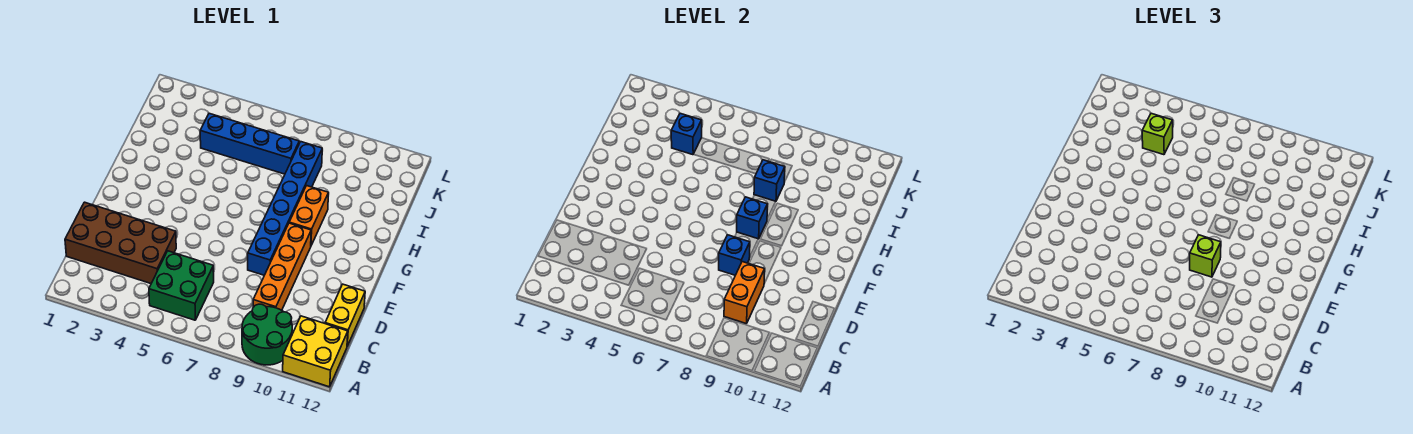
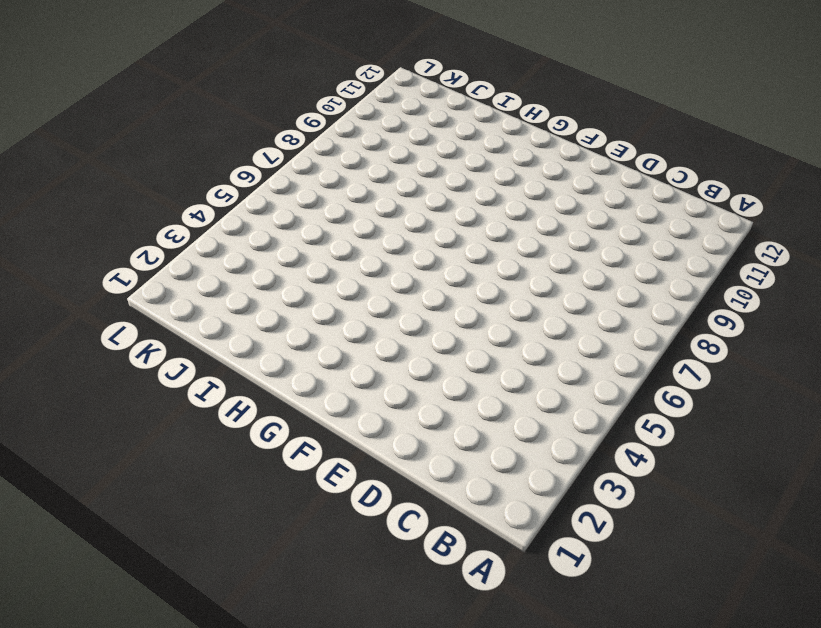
none -> green 2x2 round brick [242,304,292,365]
none -> yellow 2x2 brick [283,316,348,387]
none -> green 2x2 brick [149,251,214,320]

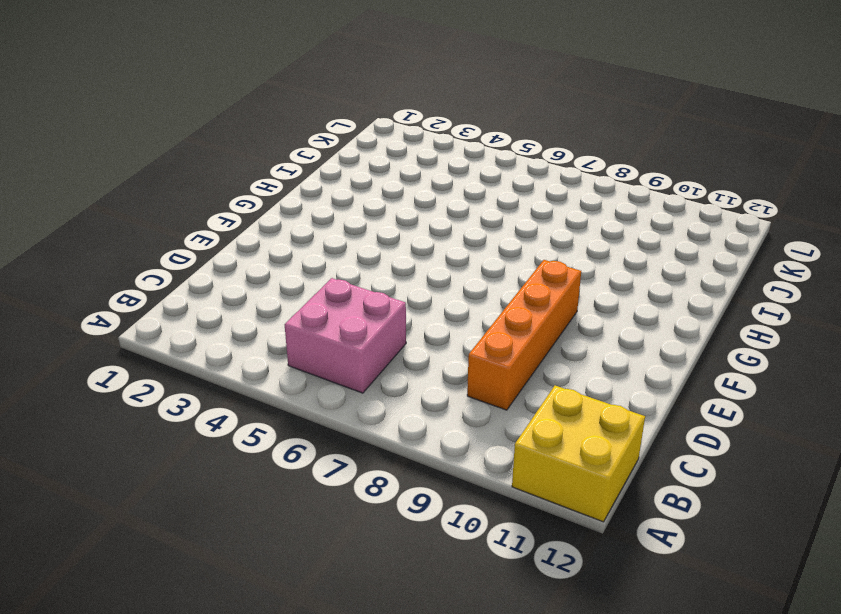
pink 2x2 brick [285,278,406,393] -> green 2x2 brick [149,251,214,320]
none -> green 2x2 round brick [242,304,292,365]
none -> brown 2x4 brick [65,202,176,283]
none -> yellow 1x2 brick [325,284,365,346]

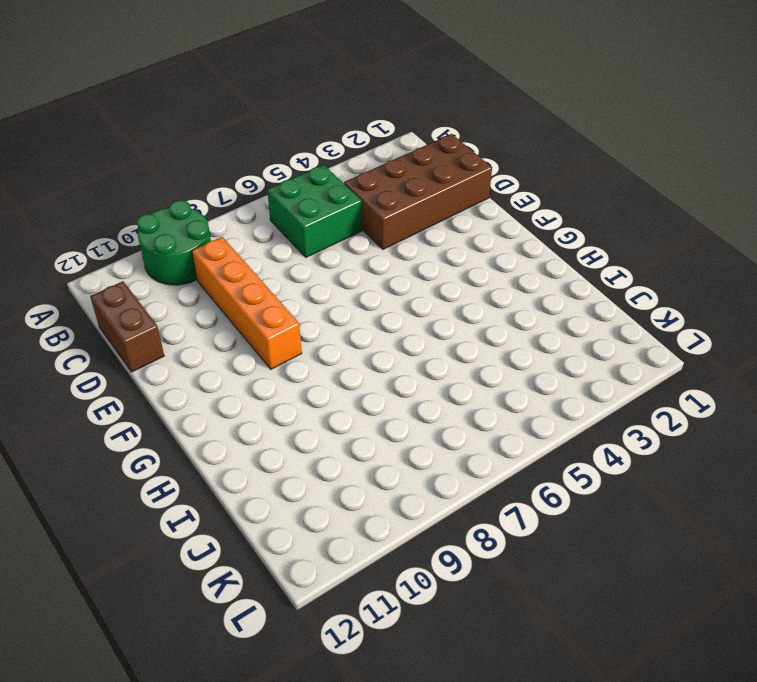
brown 1x2 brick [90,281,164,372] -> yellow 1x2 brick [325,284,365,346]
none -> yellow 2x2 brick [283,316,348,387]
none -> blue 1x6 brick [248,142,322,275]
none -> orange 1x2 brick [289,186,329,245]

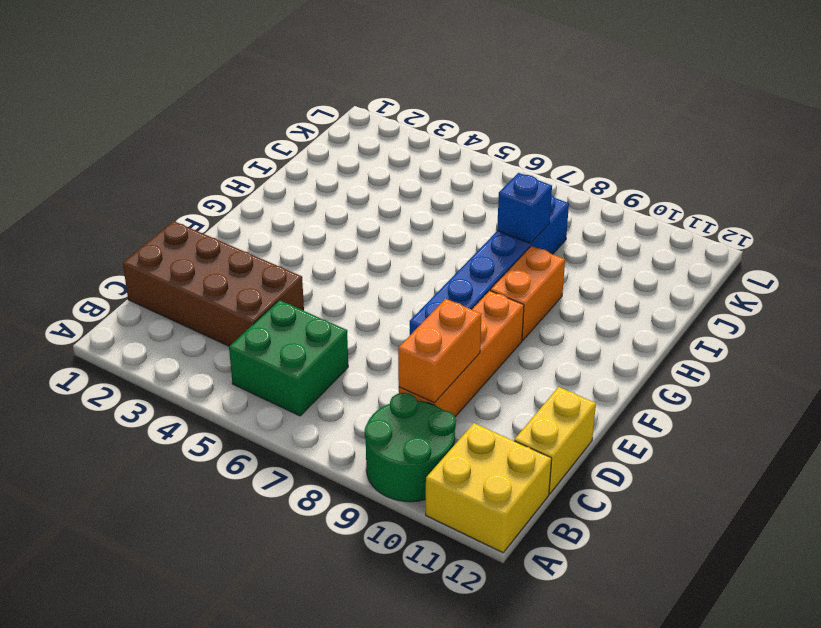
none -> blue 1x4 brick [200,113,299,174]
none -> blue 1x1 brick [719,235,750,275]
none -> blue 1x1 brick [737,197,767,239]

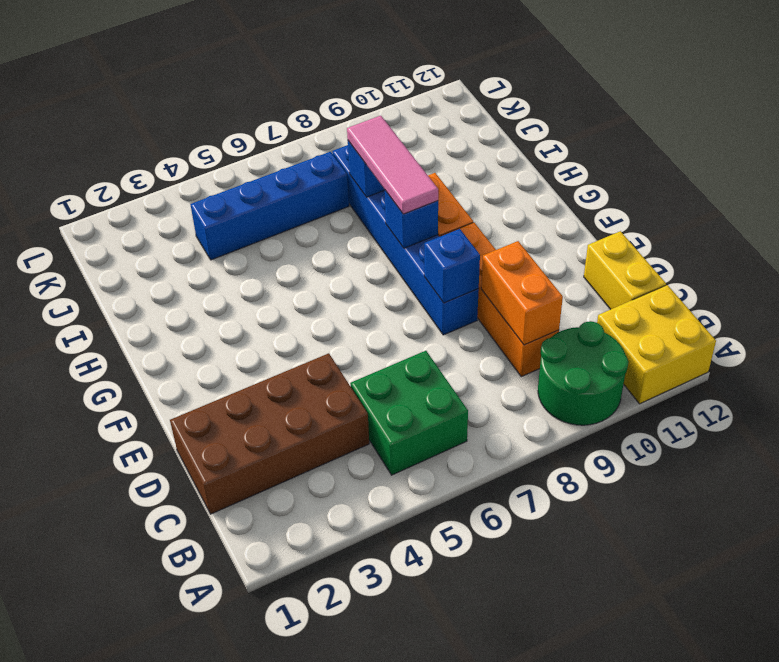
pink 1x3 tile [347,116,438,214] -> none
none -> blue 1x1 brick [671,113,702,155]
none -> lime 1x1 brick [1190,235,1221,277]
none -> lime 1x1 brick [1142,113,1173,155]

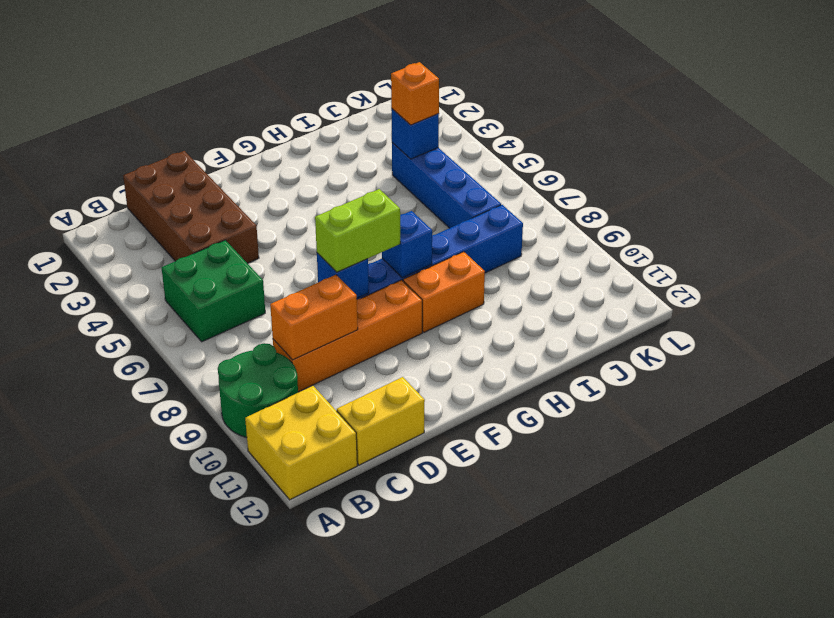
lime 1x2 brick [315,189,400,272] -> lime 1x1 brick [1190,235,1221,277]
orange 1x1 brick [391,62,439,125] -> lime 1x1 brick [1142,113,1173,155]
none -> blue 1x1 brick [754,160,785,201]

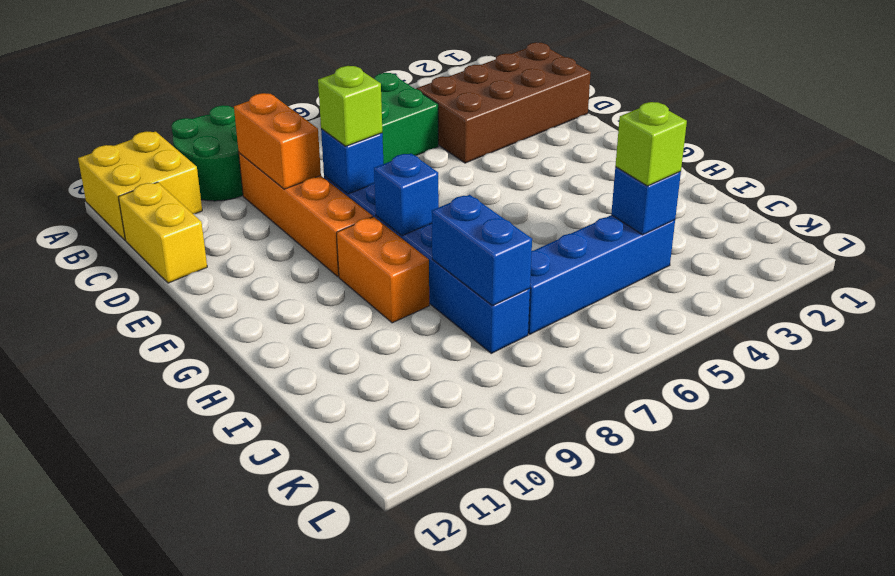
blue 1x2 brick [432,195,532,306] -> blue 1x1 brick [754,160,785,201]

